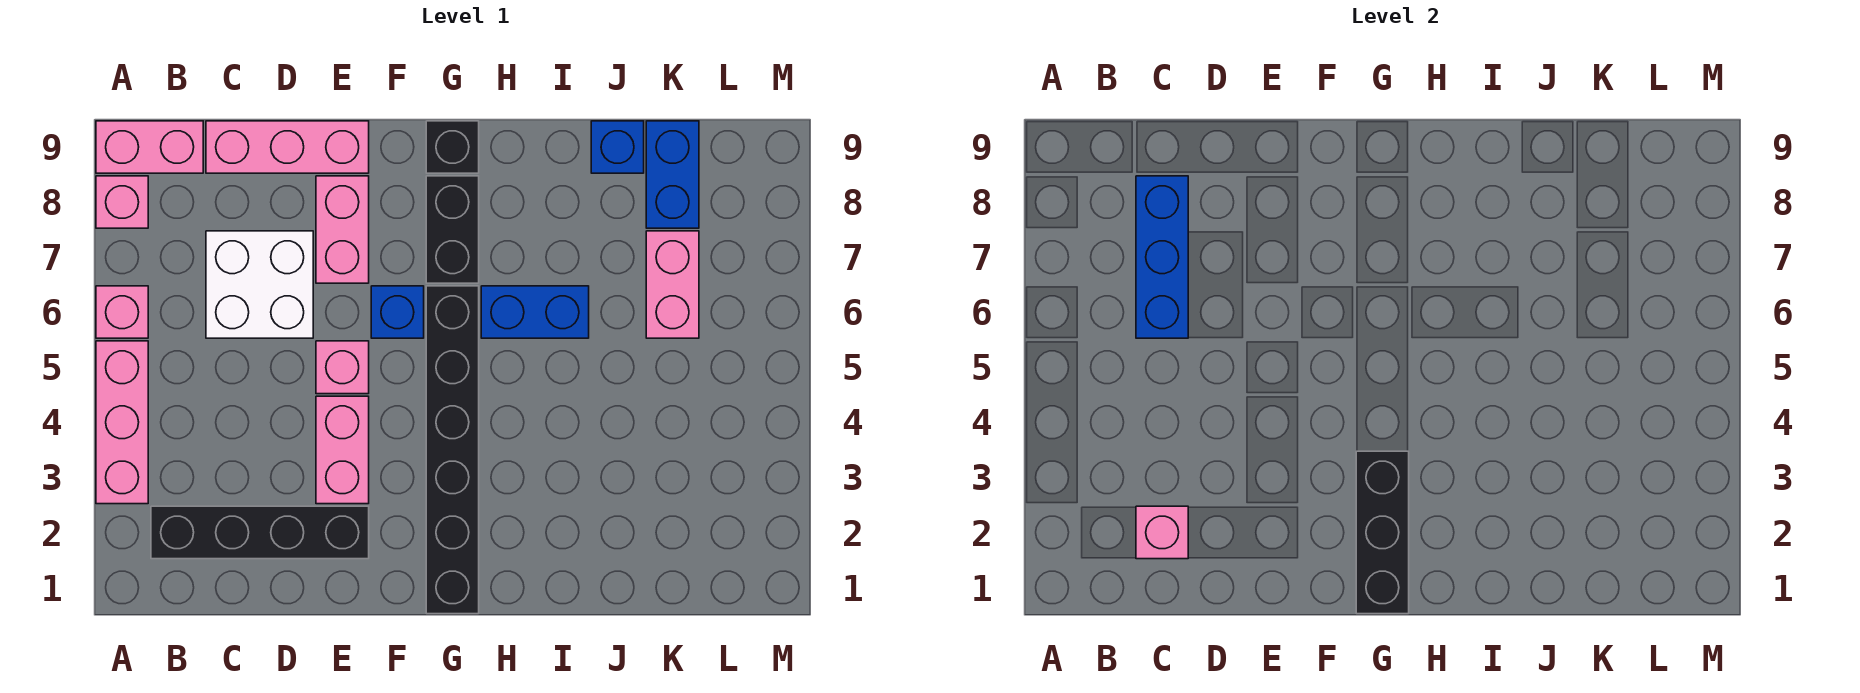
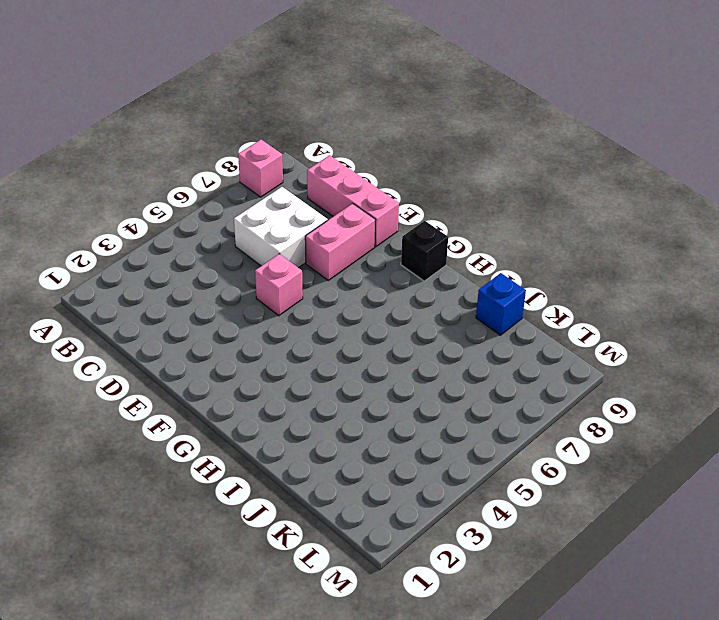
none -> pink 1x3 brick [96,341,148,504]
none -> pink 1x1 brick [96,286,148,338]
none -> pink 1x2 brick [96,121,203,173]

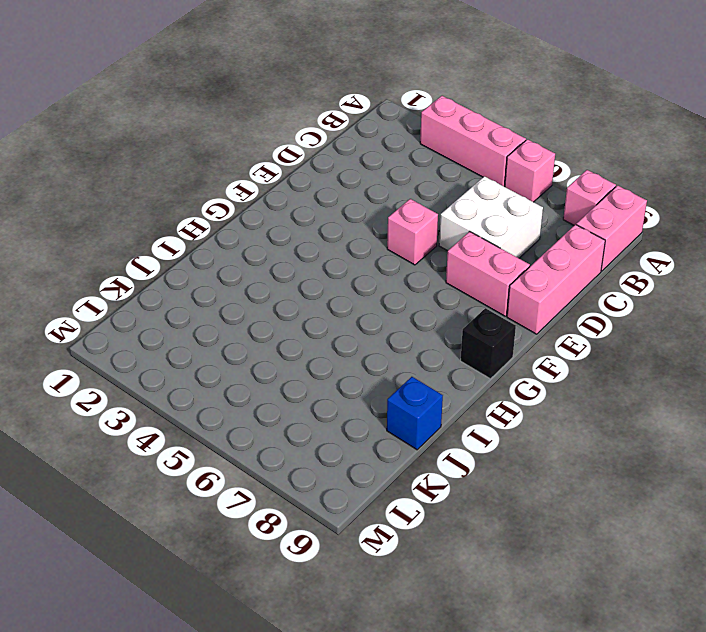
none -> black 1x4 brick [151,506,369,559]
none -> pink 1x2 brick [316,396,369,504]
none -> blue 1x1 brick [371,286,424,338]

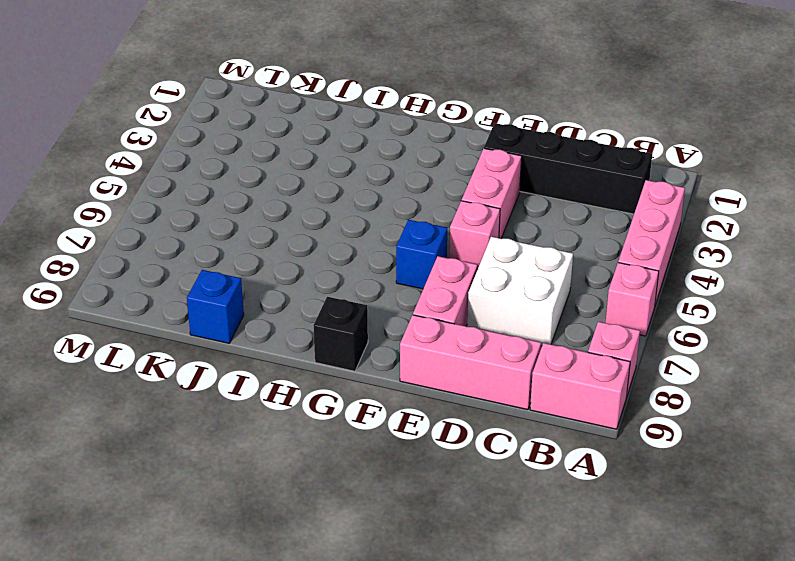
none -> black 1x6 brick [426,286,479,614]
none -> black 1x2 brick [426,176,479,283]
none -> blue 1x2 brick [481,286,589,338]

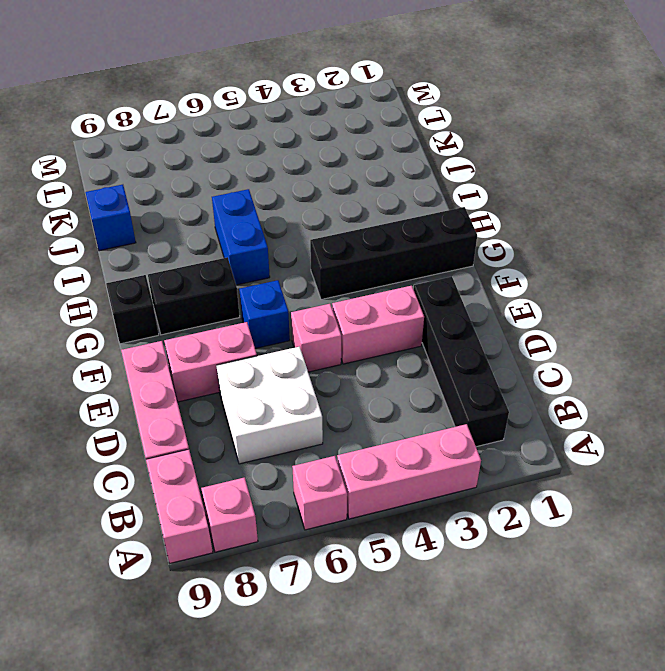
black 1x4 brick [310,207,477,299] -> black 1x6 brick [426,286,479,614]
none -> pink 1x2 brick [646,231,699,338]
none -> blue 1x2 brick [646,121,699,228]
none -> pink 1x1 brick [1136,506,1188,559]

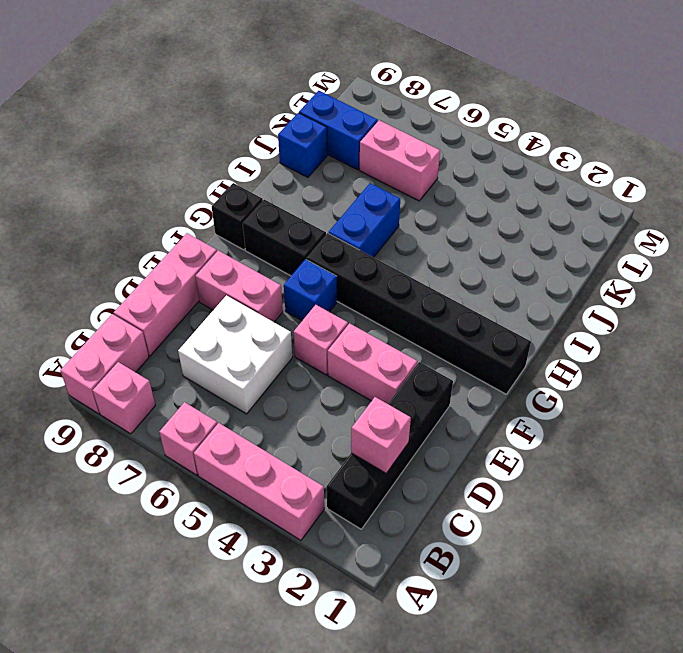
none -> blue 1x3 brick [1136,176,1188,338]
none -> black 1x3 brick [1356,451,1409,614]

